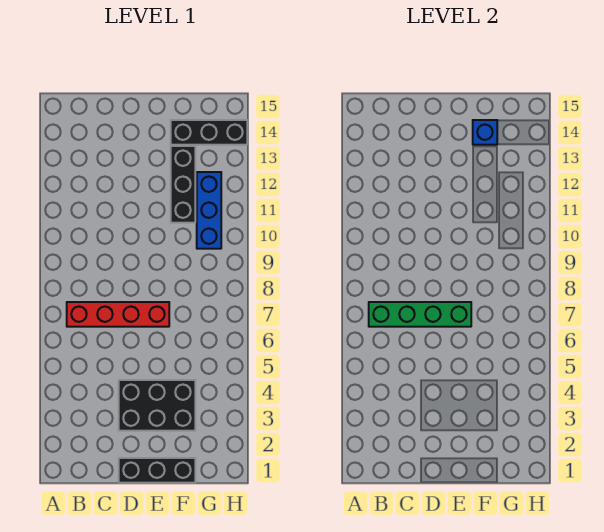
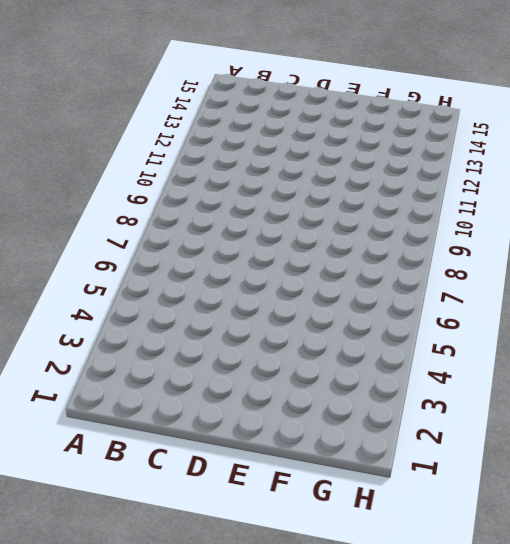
none -> red 1x4 brick [67,302,169,327]
none -> black 1x3 brick [119,458,195,483]

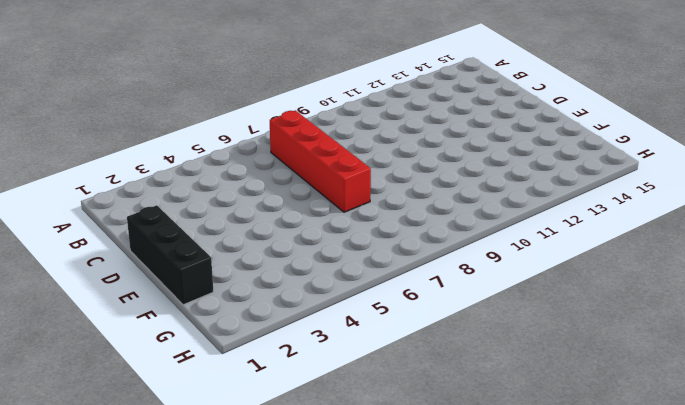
none -> black 2x3 brick [119,380,195,431]
none -> black 1x3 brick [171,146,195,223]

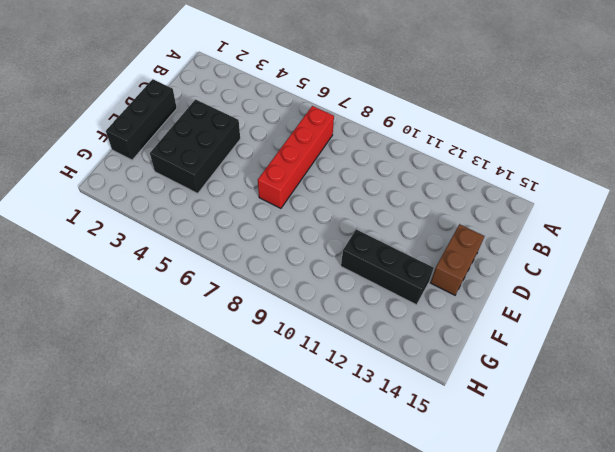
brown 1x2 brick [430,224,485,295] -> none
none -> black 1x3 brick [171,120,247,145]
none -> blue 1x3 brick [197,172,221,249]

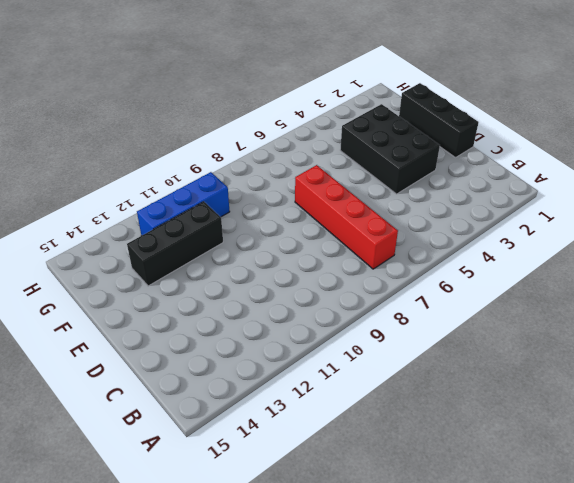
none -> black 1x3 brick [171,120,247,145]
none -> green 1x4 brick [369,302,471,327]

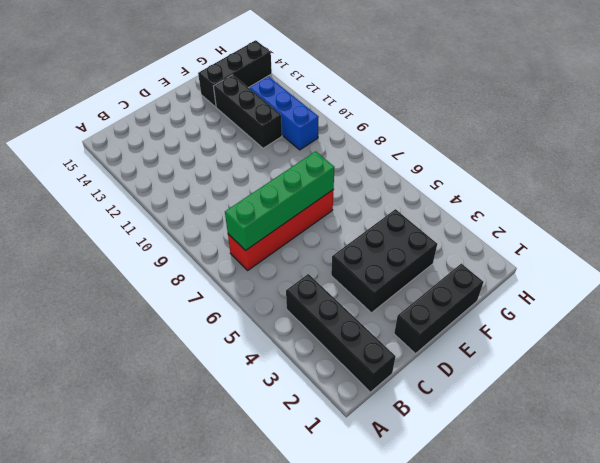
black 1x4 brick [286,274,396,392] -> none
none -> blue 1x1 brick [473,120,497,145]

